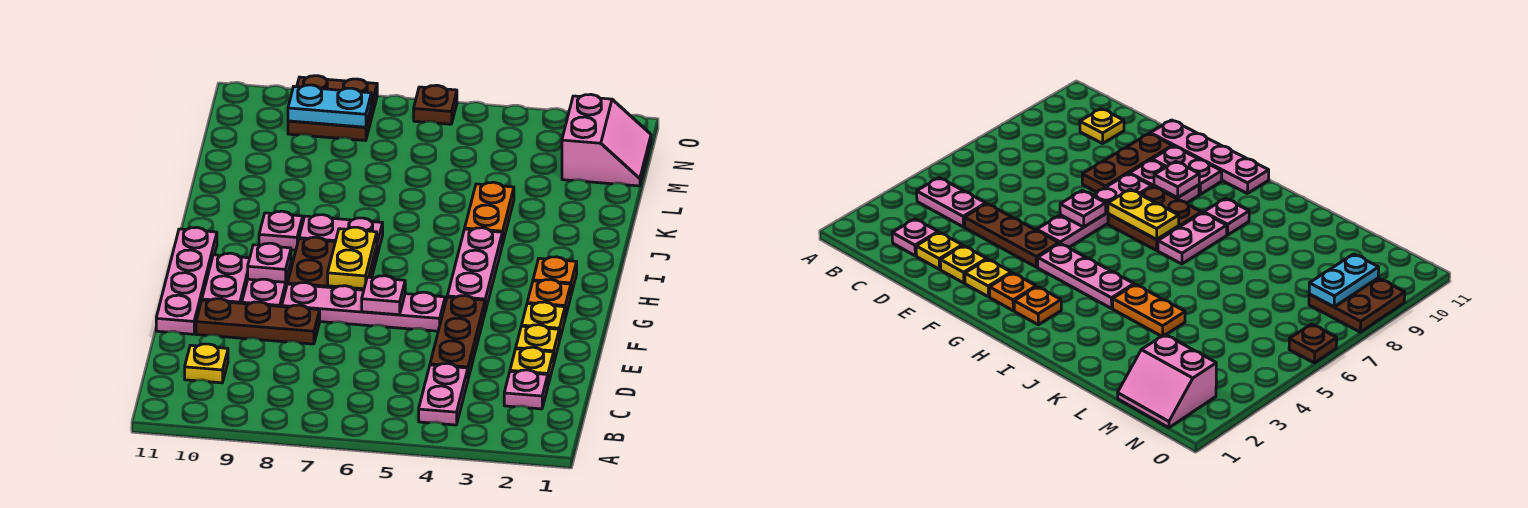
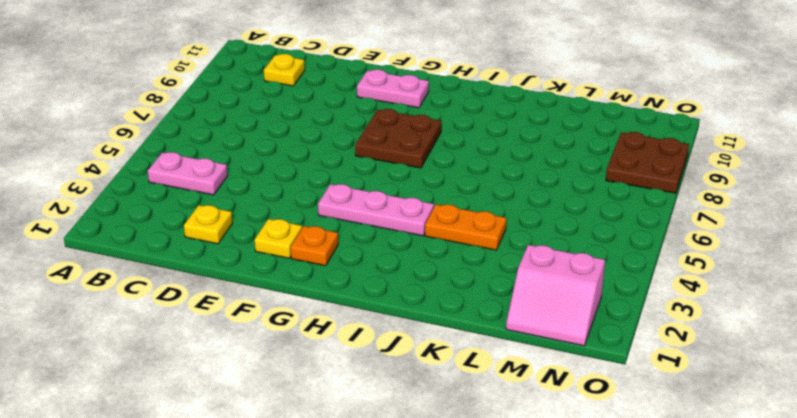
none -> pink 1x1 plate [504,370,548,409]
none -> brown 1x3 plate [430,296,485,378]
none -> yellow 1x1 plate [516,325,559,361]

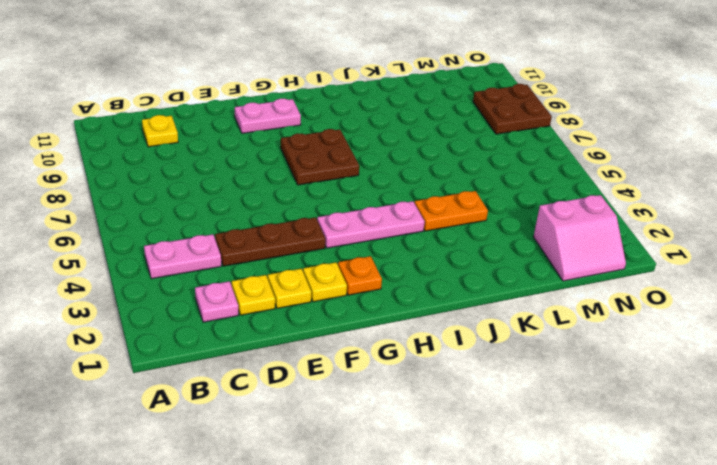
none -> brown 1x3 plate [196,299,320,344]
none -> pink 1x4 plate [156,227,217,334]
none -> pink 1x4 plate [282,283,445,331]

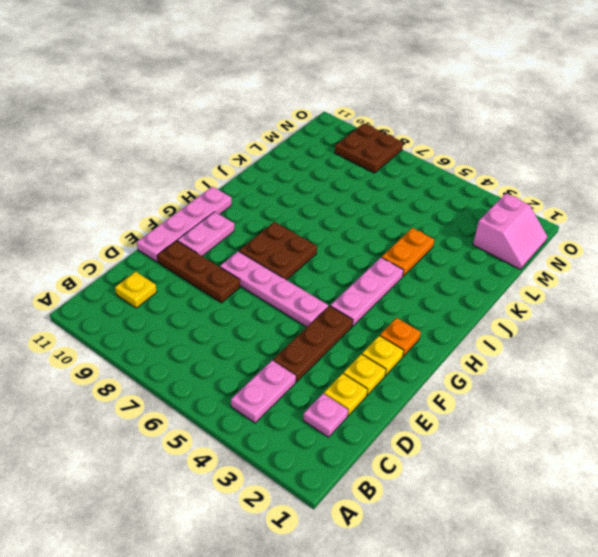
none -> pink 1x2 plate [242,263,291,307]
none -> orange 1x1 plate [533,257,577,294]
none -> pink 1x2 plate [299,215,383,255]

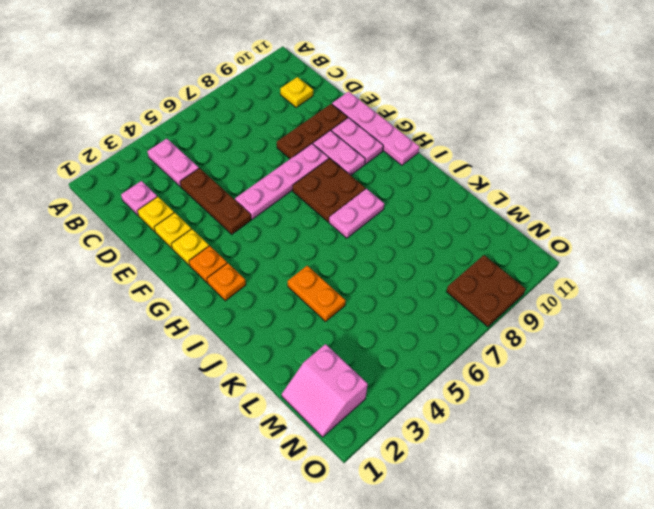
none -> pink 1x3 plate [447,228,502,311]
none -> pink 1x1 plate [259,211,303,250]
none -> brown 1x1 plate [414,85,457,124]

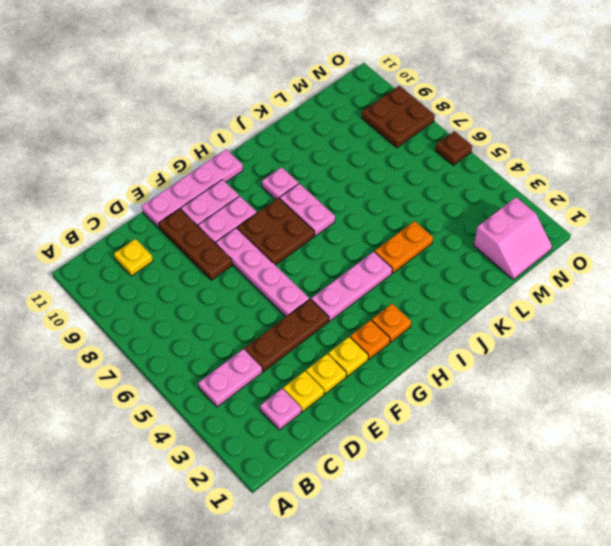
none -> pink 1x1 plate [362,276,405,315]
none -> yellow 1x2 plate [328,227,377,289]
none -> pink 1x1 plate [248,243,291,282]

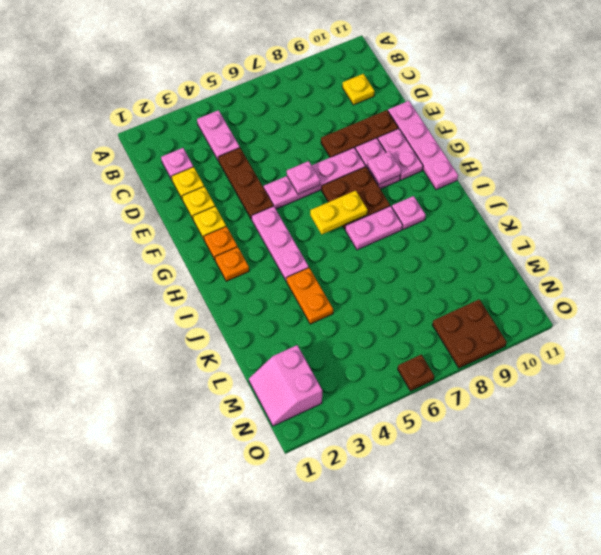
yellow 1x2 plate [310,191,368,234] -> yellow 1x2 plate turned to [328,227,377,289]
none -> cyan 1x2 plate [288,85,371,127]

